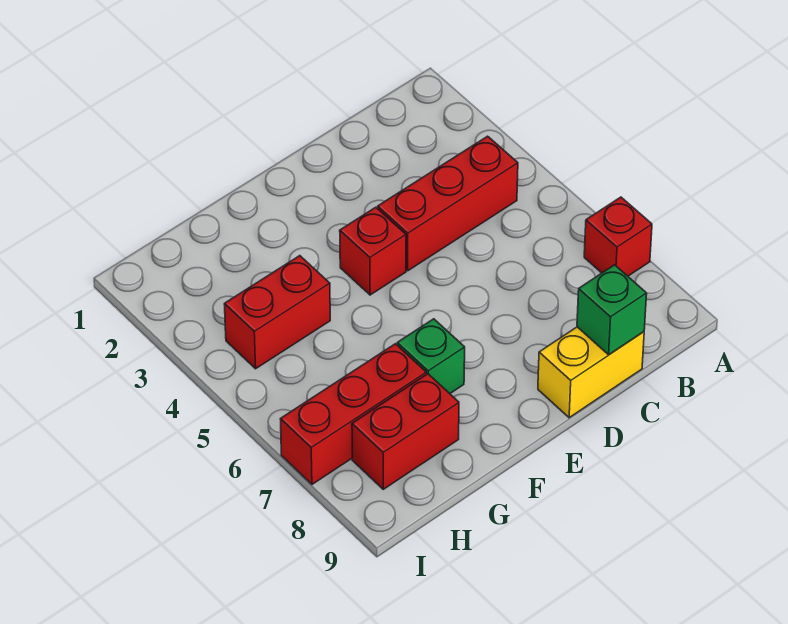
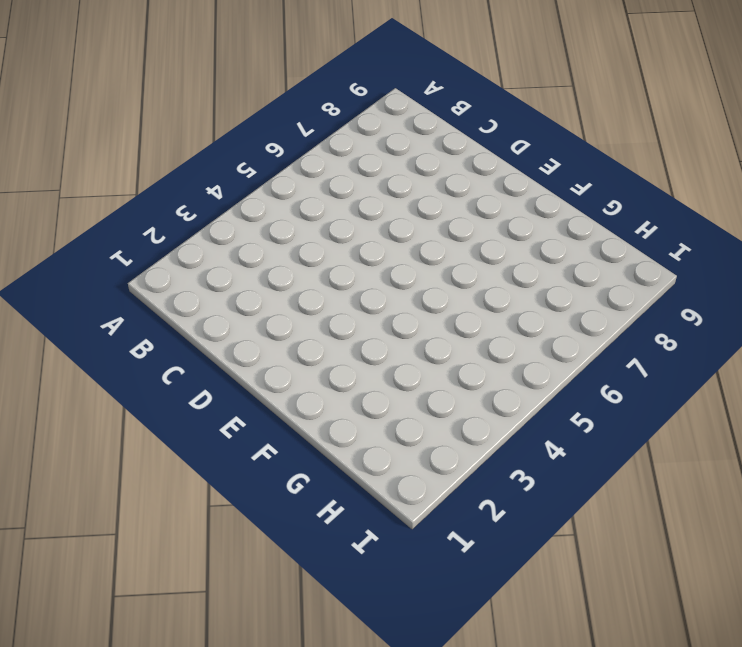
none -> red 1x1 brick [584,197,652,276]
none -> red 1x3 brick [378,136,518,271]

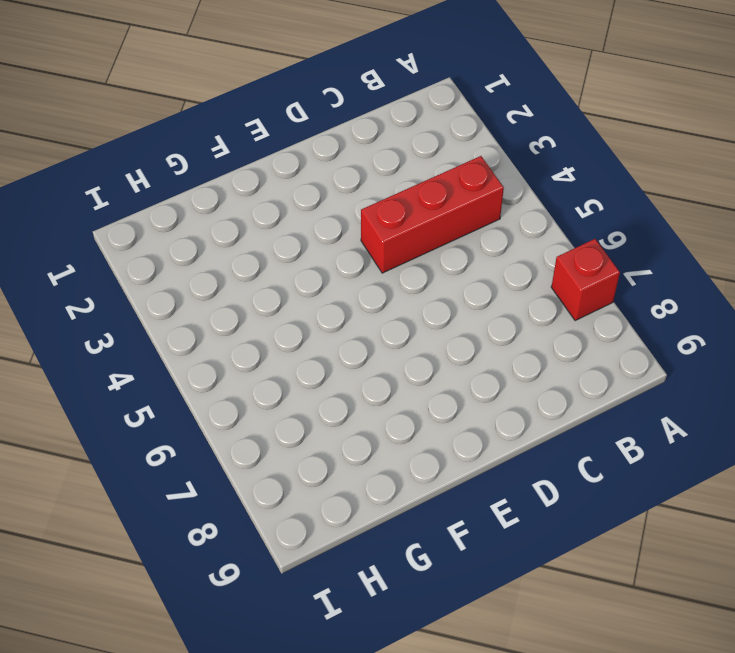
none -> yellow 1x2 brick [538,327,644,418]
none -> red 1x1 brick [340,207,406,295]

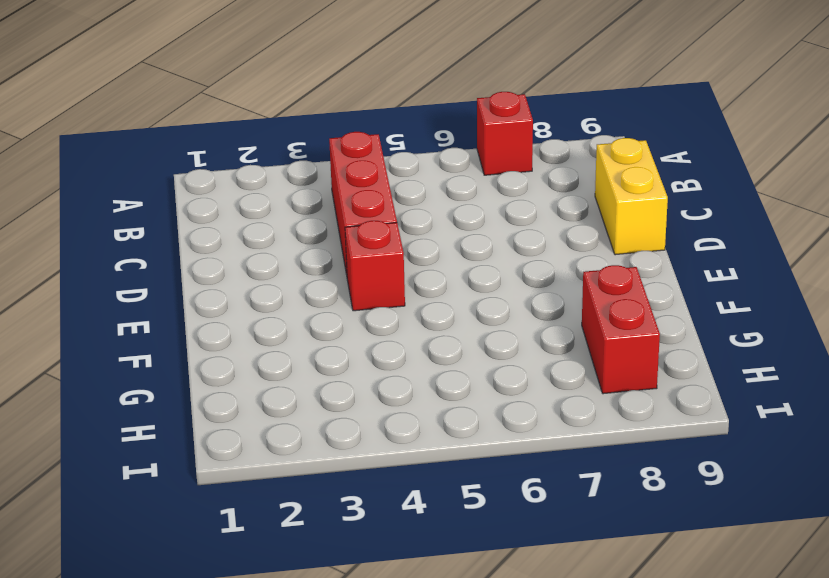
none -> green 1x1 brick [397,319,465,393]
none -> red 1x2 brick [224,256,330,369]

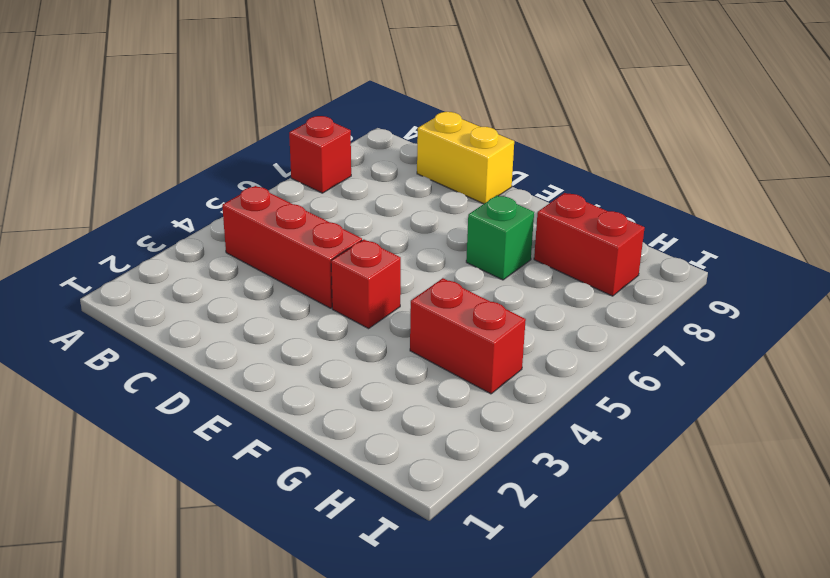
none -> red 1x3 brick [281,344,426,484]
none -> green 1x1 brick [577,265,647,355]

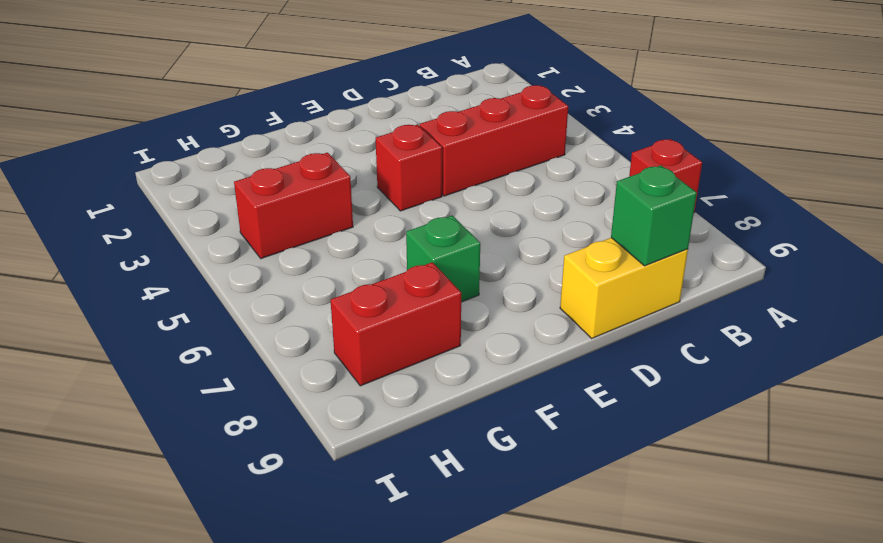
none -> red 1x3 brick [281,344,426,484]

